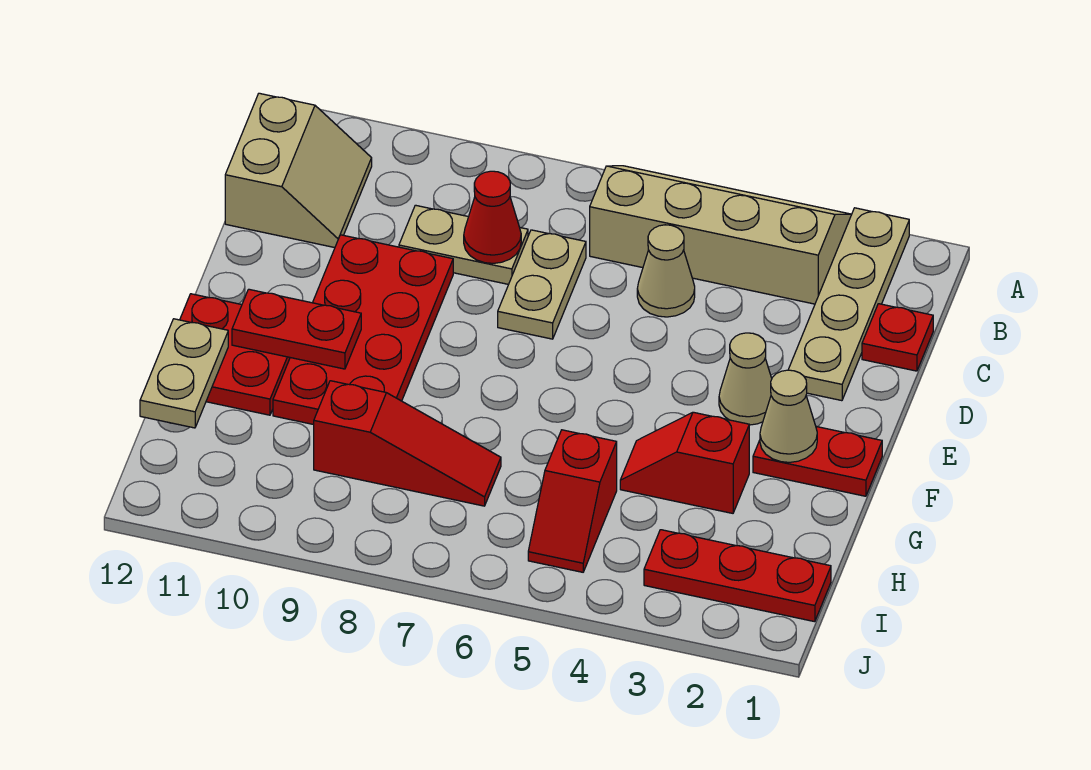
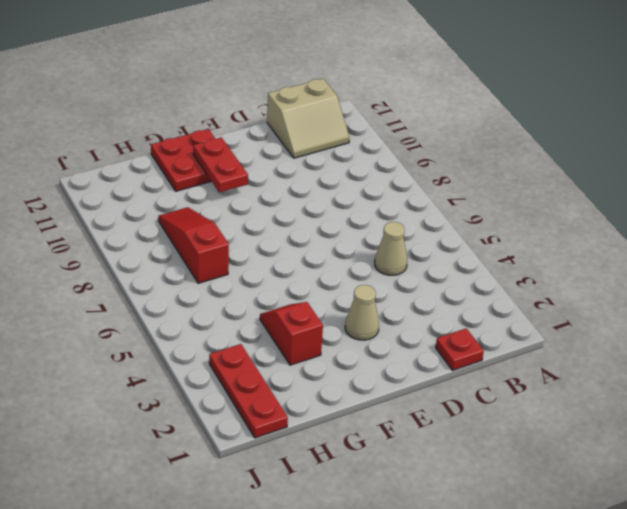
red 1x3 slope [158,207,229,283] -> red 1x3 slope turned to [314,381,501,506]
none -> tan 1x4 plate [788,208,909,401]
none -> tan 2x4 slope [590,166,852,304]
none -> tan 1x2 plate [498,230,586,339]

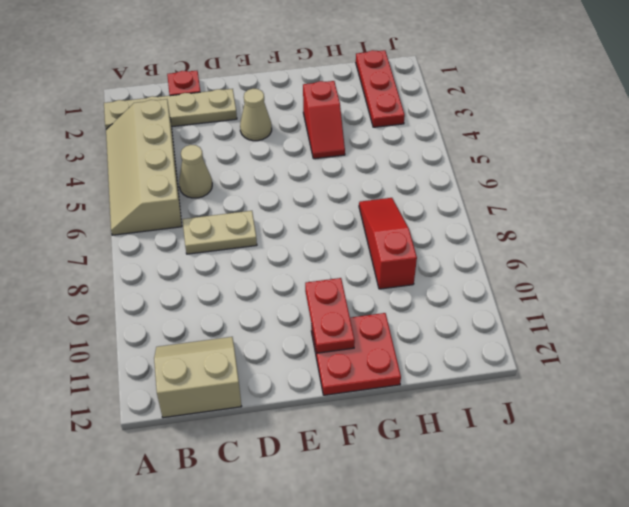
none -> tan 1x2 plate [399,205,528,284]
none -> red 2x4 plate [273,235,453,425]
none -> red 1x2 plate [753,427,882,496]

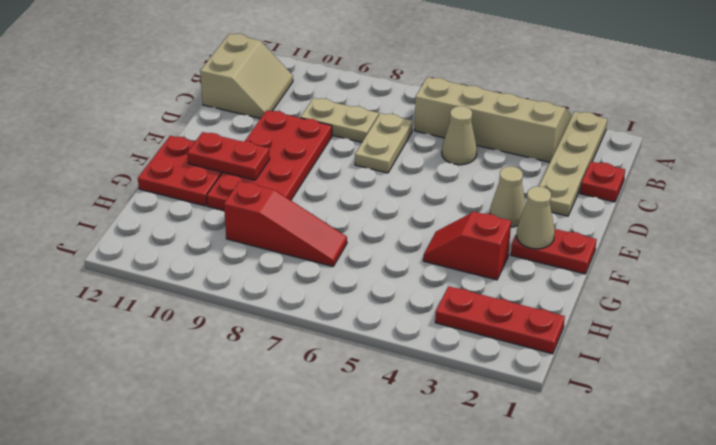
none -> red 1x2 slope [528,430,617,572]
none -> red 1x1 cone [464,171,521,263]
none -> tan 1x2 plate [140,319,228,428]

